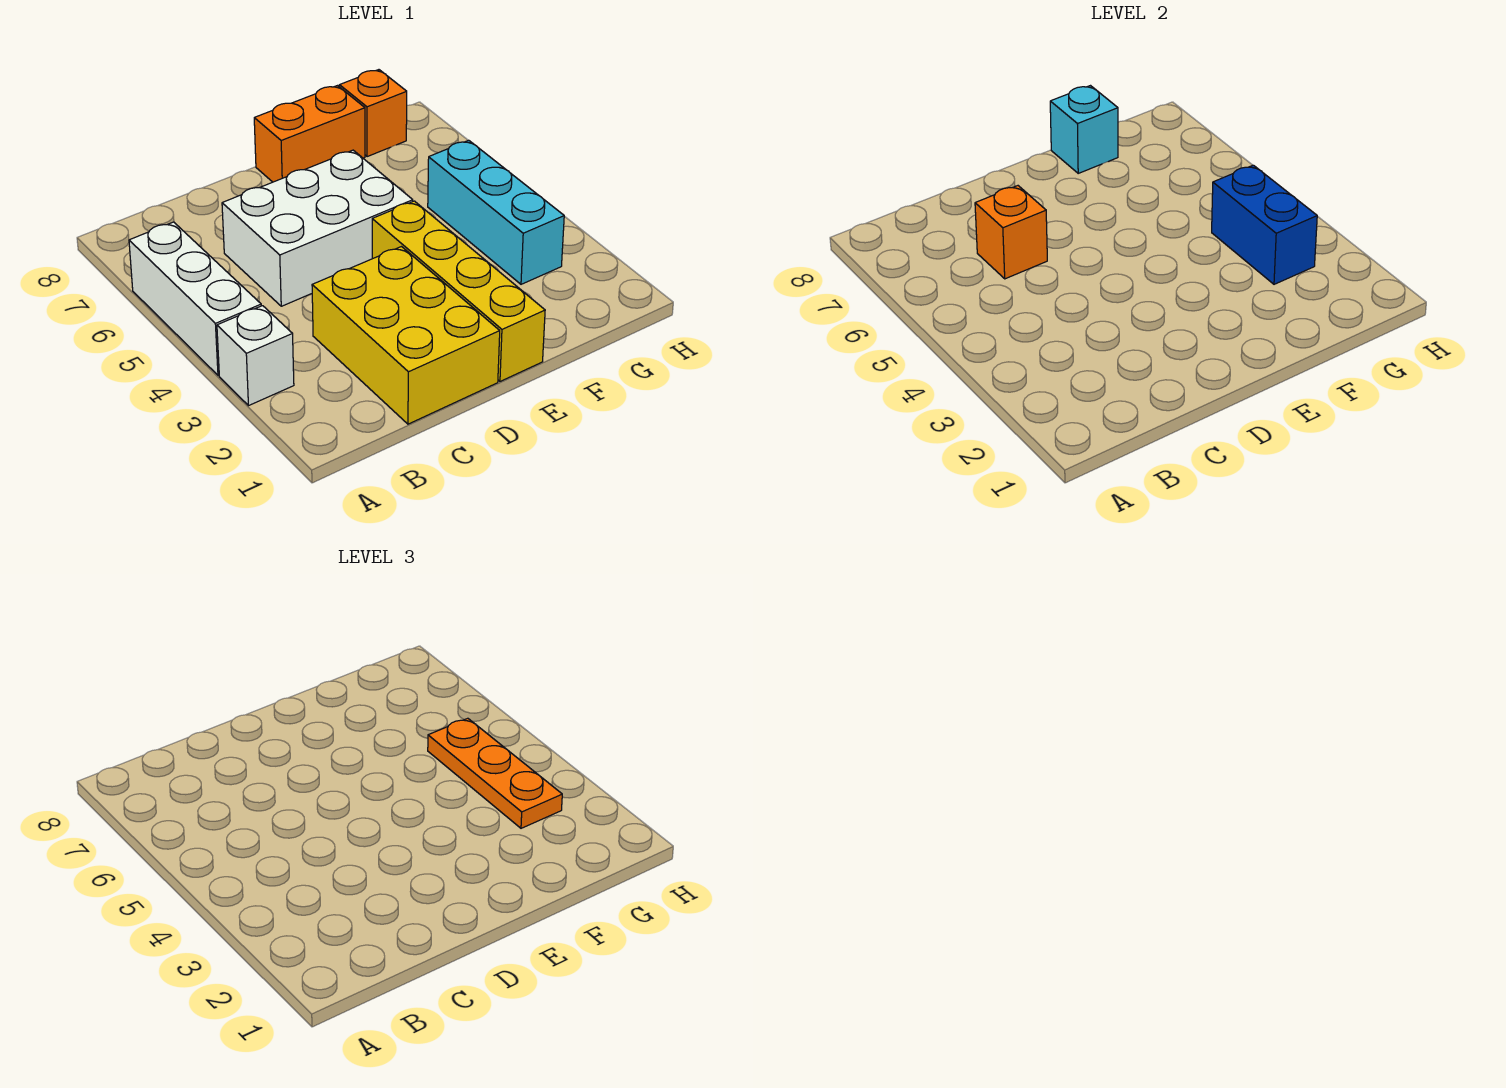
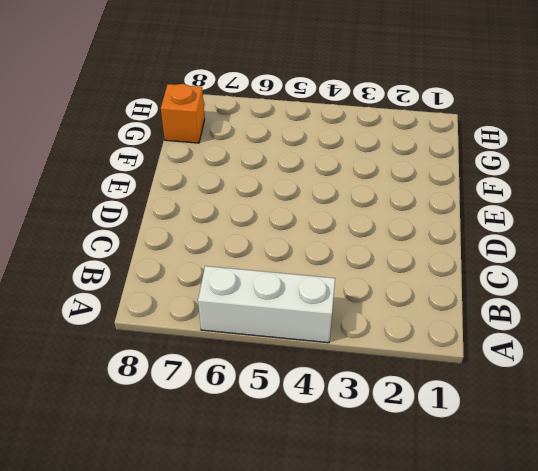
none -> white 1x1 brick [217,306,294,406]
none -> yellow 2x3 brick [312,247,500,424]
none -> white 2x3 brick [222,150,413,306]

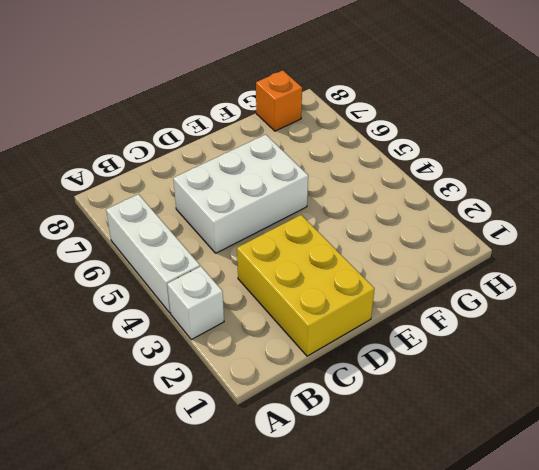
none -> yellow 1x4 brick [372,201,545,381]
none -> orange 1x2 brick [254,86,365,182]
none -> cyan 1x3 brick [428,140,564,284]

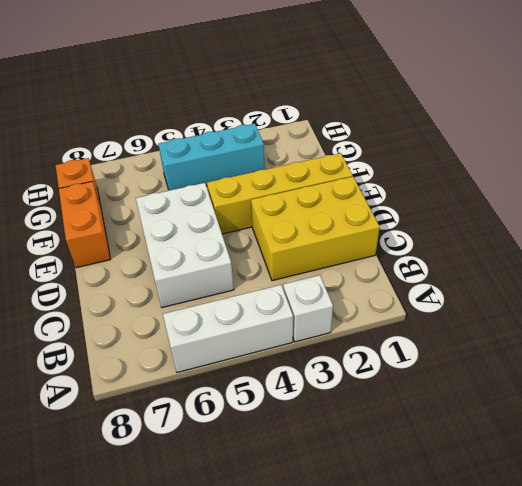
none -> orange 1x1 brick [975,186,1047,279]
none -> cyan 1x1 brick [1050,86,1118,173]
none -> blue 1x2 brick [1212,165,1317,284]

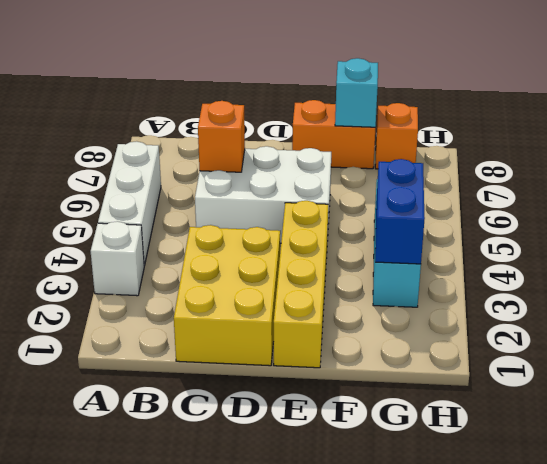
none -> orange 1x3 plate [428,718,562,828]

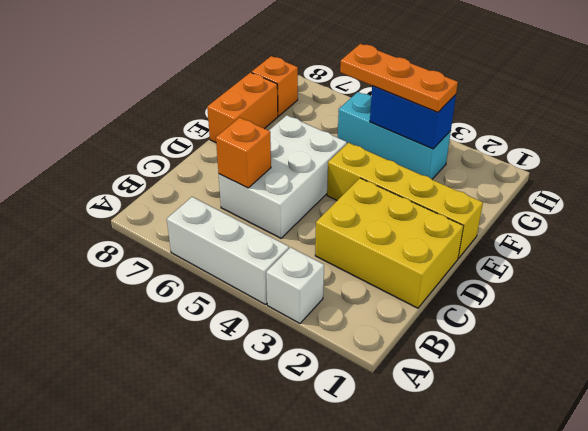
none -> cyan 1x1 brick [1050,86,1118,173]

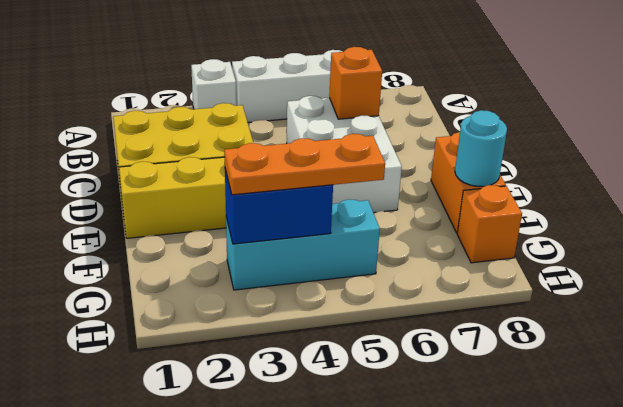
cyan 1x1 round brick [455,110,507,186] -> cyan 1x1 brick [1050,86,1118,173]

